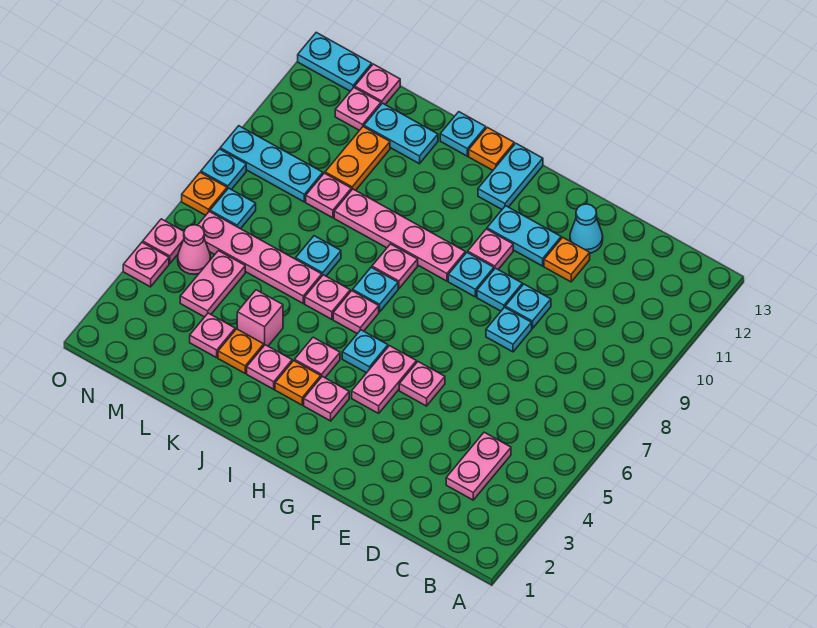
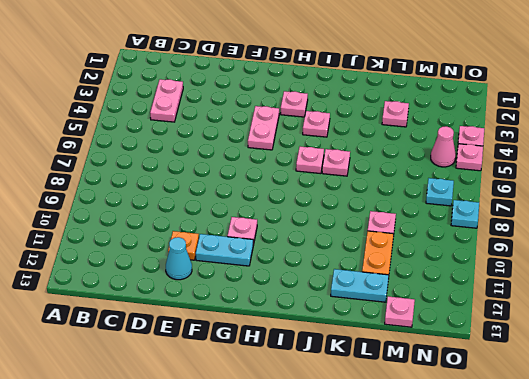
none -> cyan 1x1 plate [486,307,532,352]
none -> cyan 1x1 plate [505,284,551,329]
none -> pink 1x1 plate [399,362,445,406]
none -> cyan 1x1 plate [477,268,522,311]

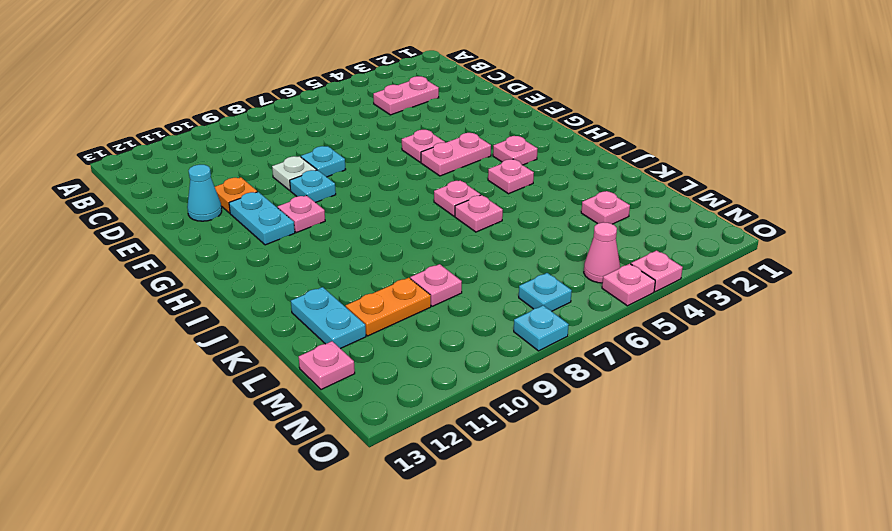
white 1x1 plate [272,156,317,191] -> cyan 1x1 plate [505,284,551,329]
none -> cyan 1x1 plate [448,252,494,297]
none -> cyan 1x1 plate [342,330,388,373]
none -> pink 1x4 plate [334,189,465,281]
none -> cyan 1x2 plate [478,143,543,209]

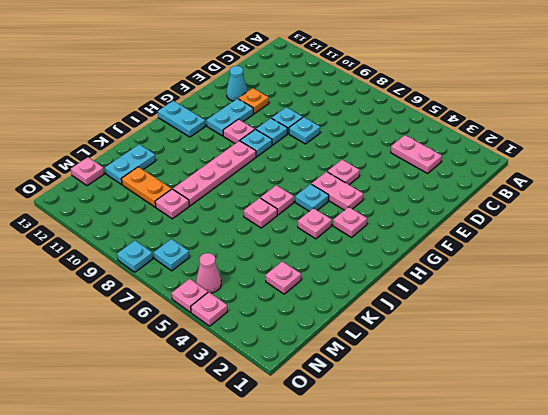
none -> orange 1x1 plate [275,361,321,405]
none -> cyan 1x1 plate [353,267,398,312]
none -> pink 1x1 plate [372,244,418,288]
none -> orange 1x1 plate [469,127,514,170]

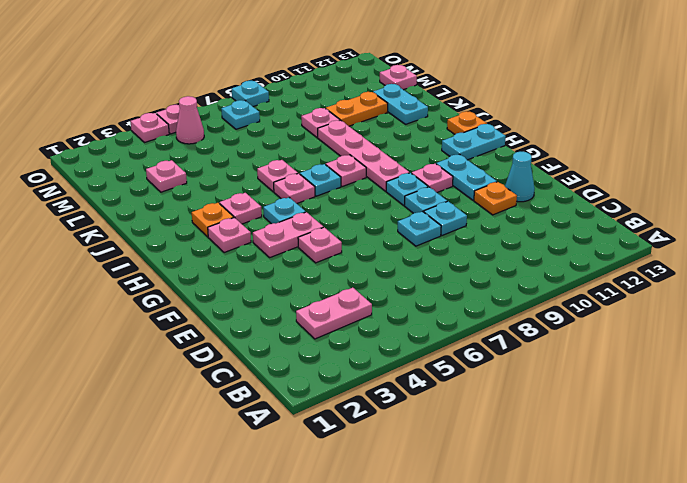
none -> pink 1x1 plate [247,345,292,389]
none -> cyan 1x1 plate [440,112,486,156]
none -> orange 1x1 plate [218,329,264,373]
none -> pink 1x1 brick [237,290,283,346]

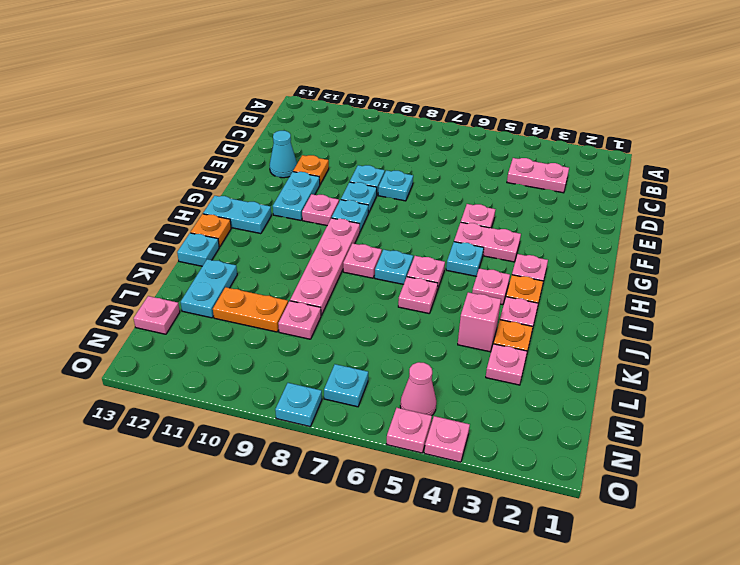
none -> pink 1x4 plate [198,212,322,303]
none -> cyan 1x1 plate [296,236,341,276]
none -> pink 1x2 plate [180,251,245,317]
none -> cyan 1x3 plate [220,126,323,202]

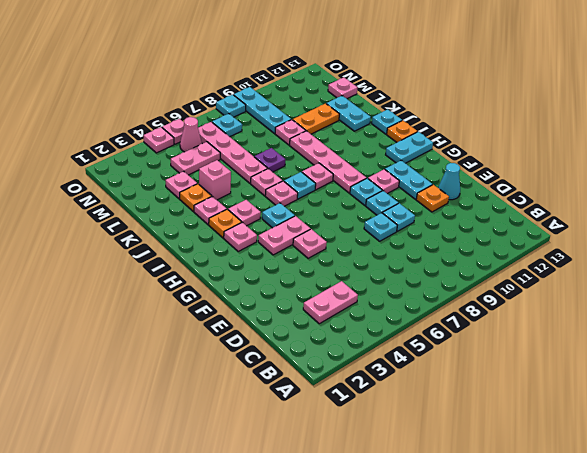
purple 1x1 plate [254,148,285,172] -> cyan 1x1 plate [296,236,341,276]
none -> pink 1x1 plate [335,88,381,130]
none -> cyan 1x2 plate [298,32,372,91]
none -> orange 1x1 plate [182,172,227,215]

